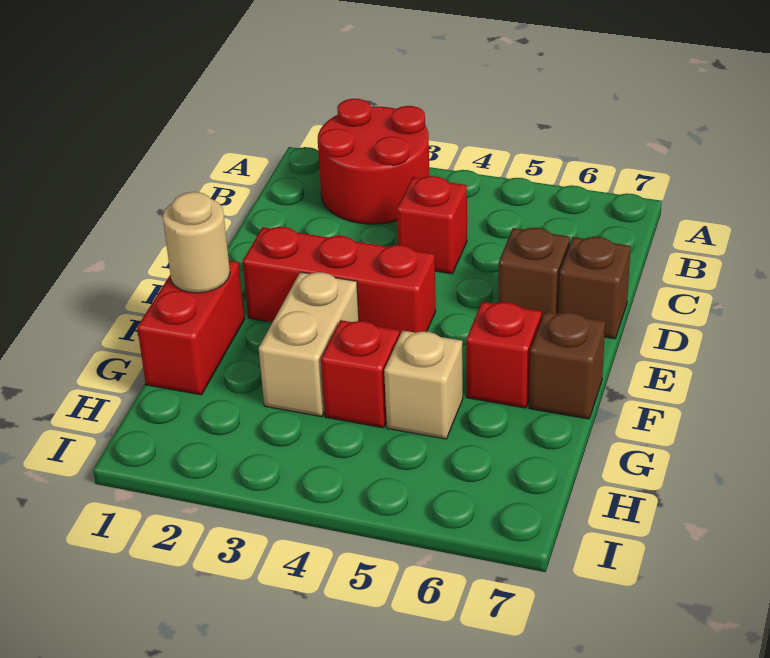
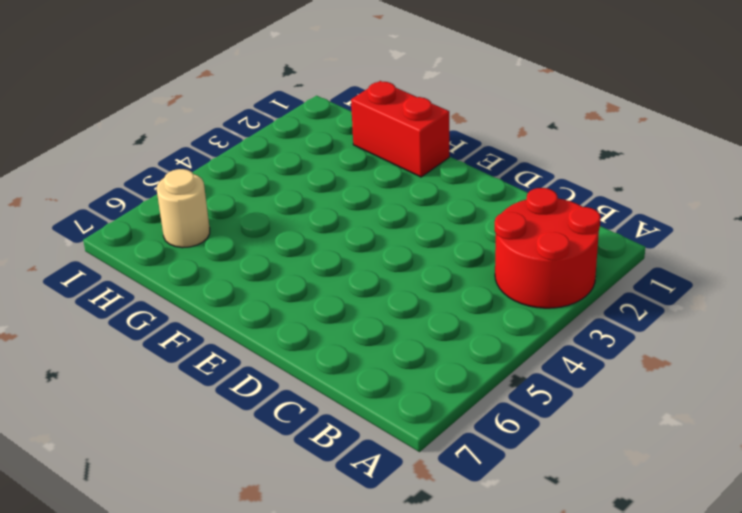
tan 1x1 round brick [157,169,210,248] -> tan 1x1 round brick moved to [163,192,230,293]
none -> red 1x1 brick [397,176,467,274]
none -> brown 1x1 brick [498,228,570,320]
none -> brown 1x1 brick [558,237,631,339]

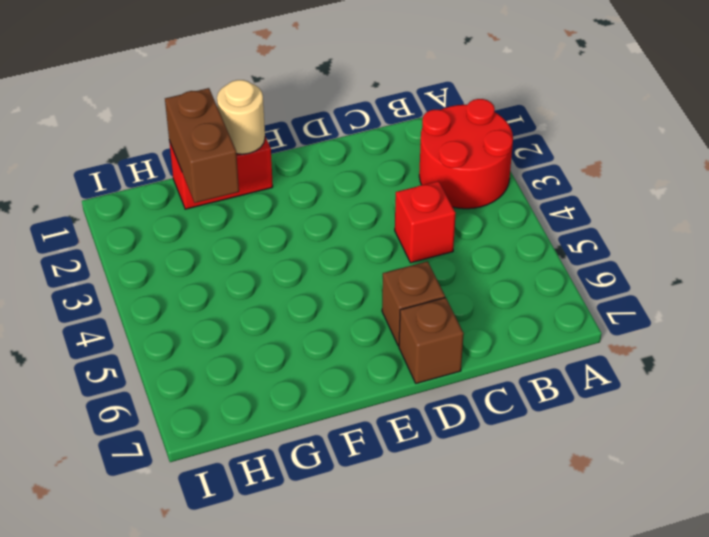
brown 1x2 brick [165,88,239,203] -> none
none -> red 1x3 brick [243,227,436,336]
none -> tan 1x2 brick [259,272,359,417]
none -> red 1x1 brick [466,302,542,408]

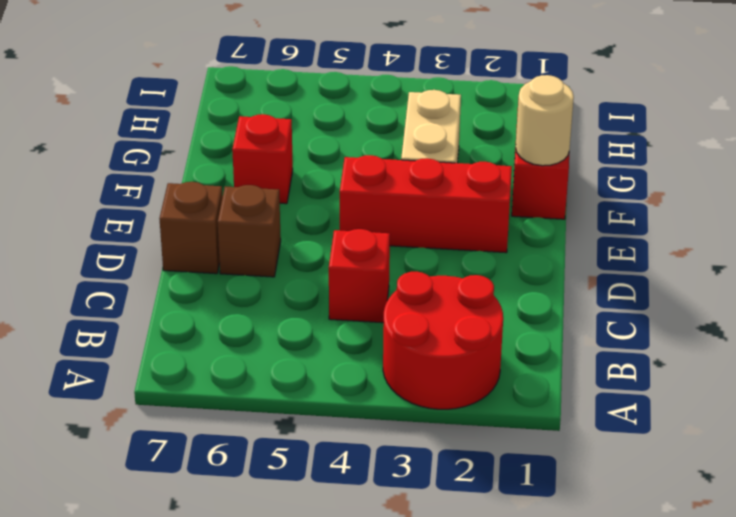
none -> brown 1x1 brick [529,312,605,419]
none -> red 1x1 brick [321,320,400,428]
none -> tan 1x1 brick [384,331,463,439]

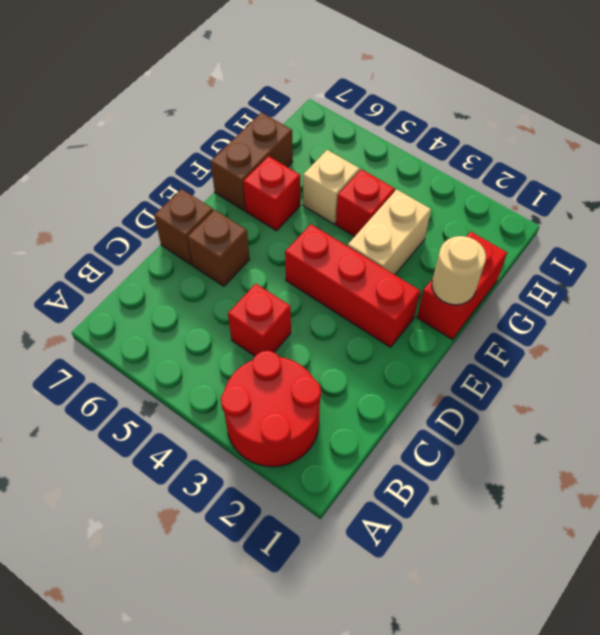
brown 1x2 brick [211,112,293,211] -> brown 1x1 brick [529,312,605,419]

